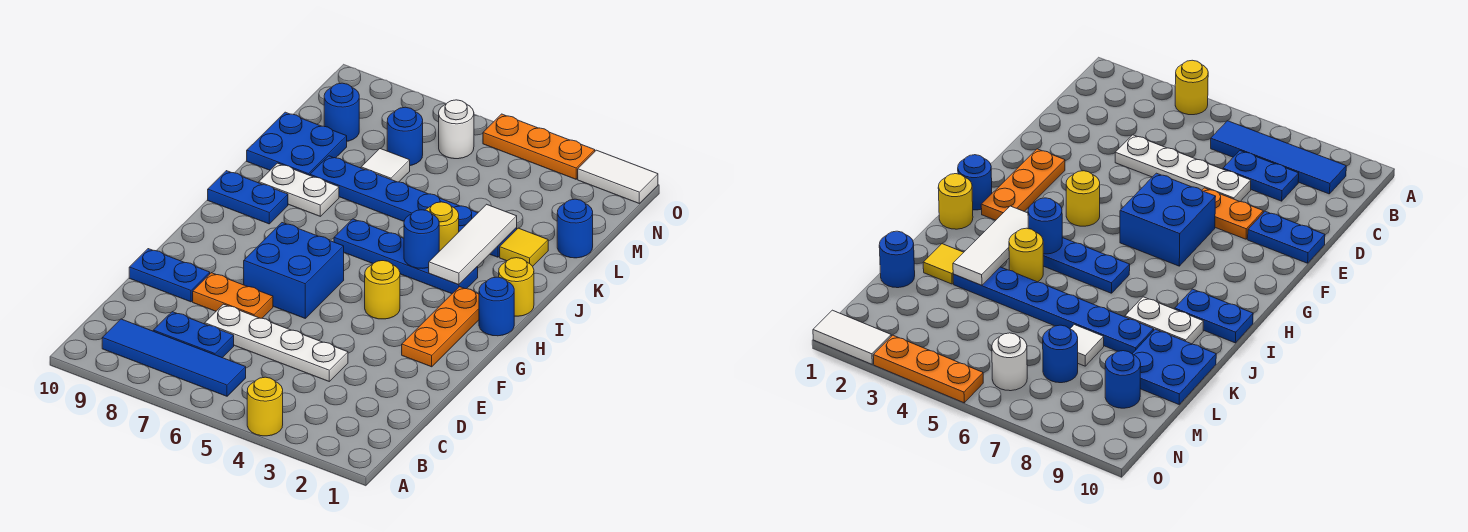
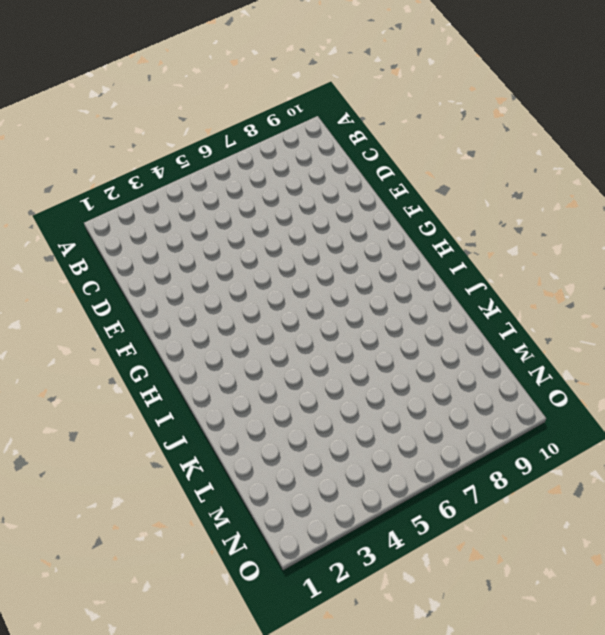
none -> yellow 1x1 round brick [247,377,283,436]
none -> blue 1x4 tile [102,319,246,396]
none -> blue 1x2 plate [153,312,234,358]

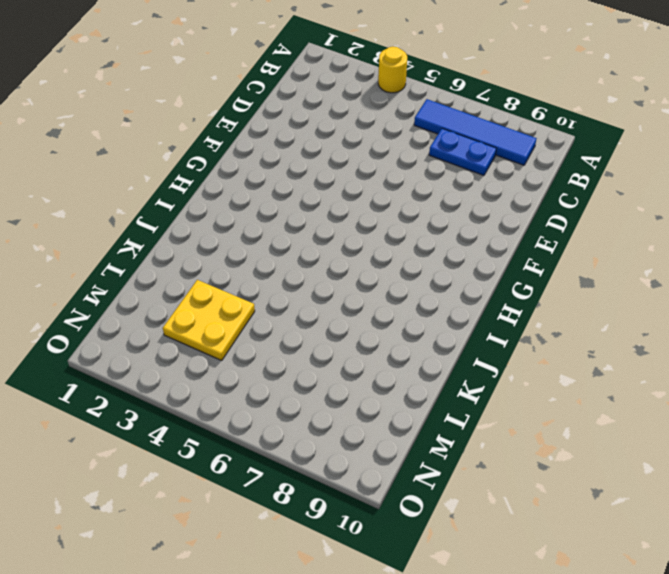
yellow 2x2 plate [163,280,255,360] -> none
none -> white 1x4 plate [205,304,348,381]
none -> orange 1x2 plate [193,273,273,318]
none -> blue 1x2 plate [129,249,210,302]

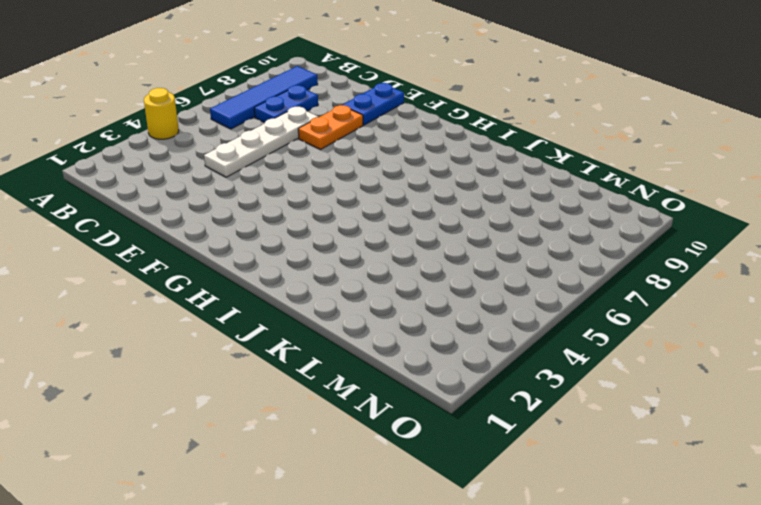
none -> orange 1x3 plate [402,287,479,367]
none -> blue 2x2 brick [244,223,344,318]
none -> yellow 1x1 round brick [365,261,400,319]

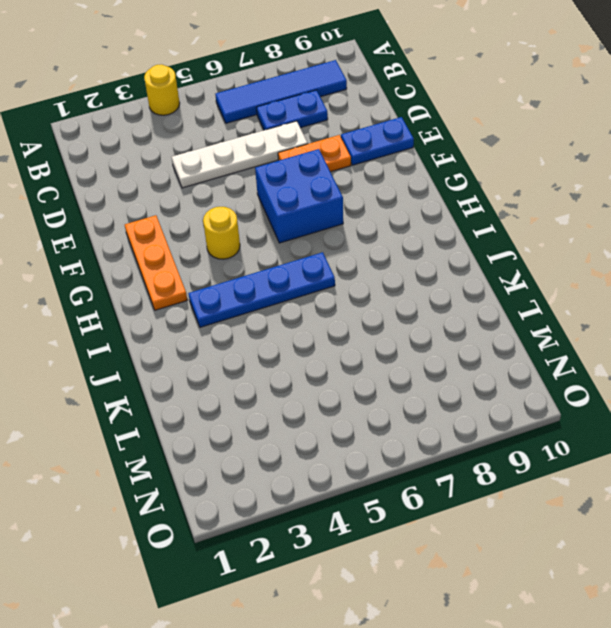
none -> blue 1x1 round brick [479,277,514,336]
none -> yellow 1x1 round brick [499,258,534,316]
none -> blue 1x2 plate [208,171,288,224]

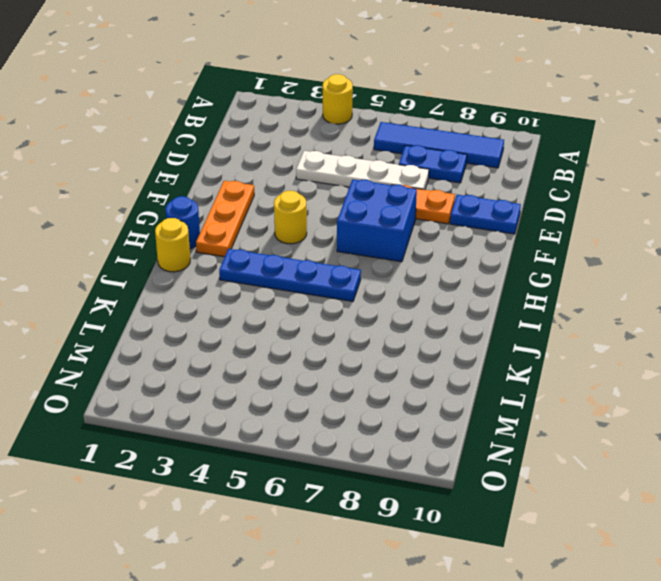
none -> blue 1x2 plate [208,171,288,224]
none -> yellow 1x1 round brick [426,202,459,251]
none -> white 1x2 plate [259,163,339,216]

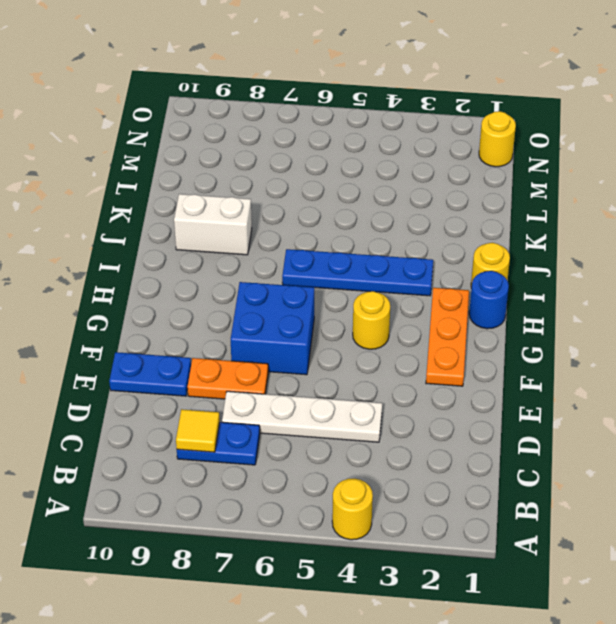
yellow 1x1 tile [176,409,220,452] -> yellow 1x1 tile moved to [500,228,548,266]
white 1x2 brick [174,194,252,255] -> white 1x2 plate [259,163,339,216]
yellow 1x1 round brick [479,111,516,167] -> yellow 1x1 round brick moved to [426,202,459,251]
none -> blue 1x4 tile [102,319,246,396]
none -> blue 1x2 plate [208,171,288,224]
none -> blue 1x6 plate [310,156,517,257]

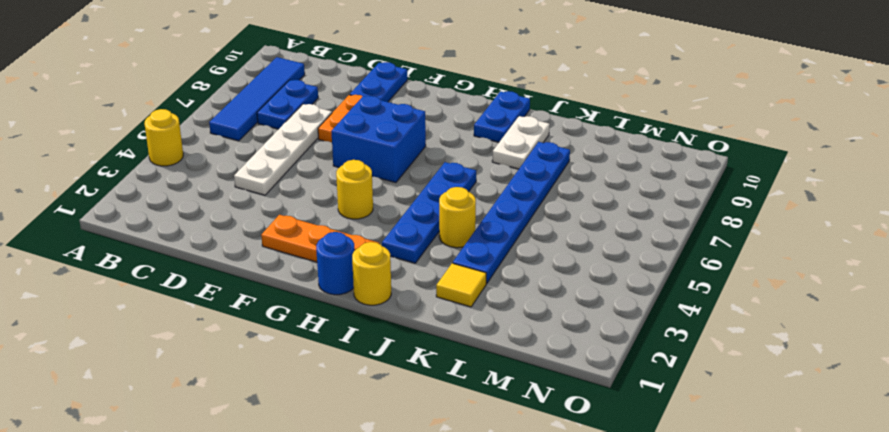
none -> blue 2x2 plate [247,112,347,175]
none -> blue 1x1 round brick [557,199,593,258]
none -> white 1x1 tile [361,149,410,182]

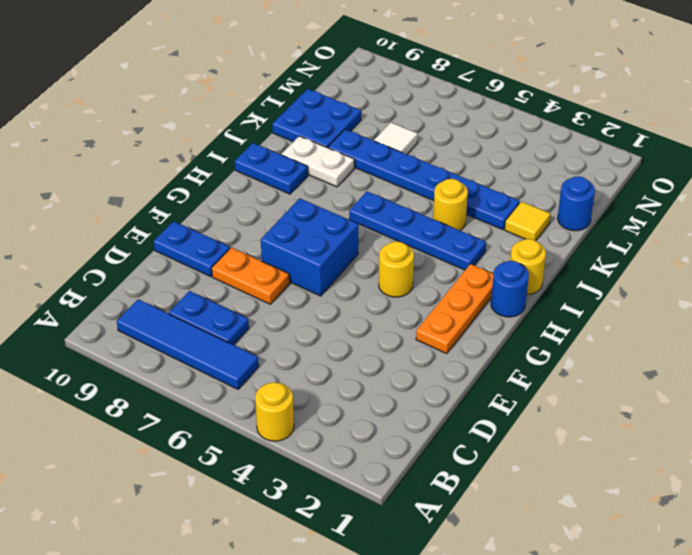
none -> white 1x4 plate [205,304,348,381]
none -> blue 1x1 round brick [387,107,423,166]
none -> blue 1x1 round brick [324,83,359,141]

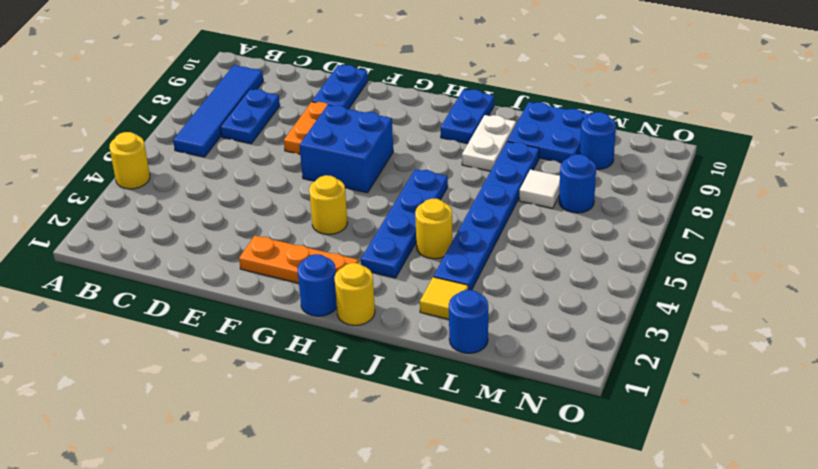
none -> white 1x4 plate [205,304,348,381]
none -> white 1x1 round brick [439,100,474,159]
none -> white 1x2 tile [578,150,658,203]

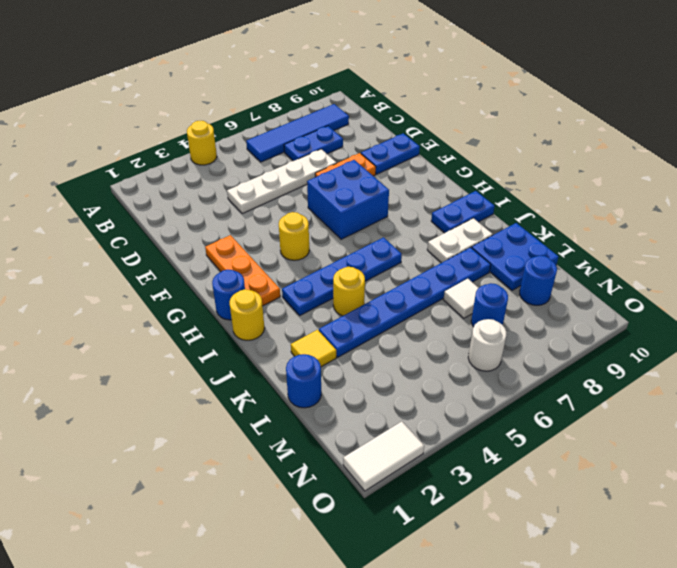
none -> orange 1x3 plate [483,114,595,179]
none -> white 1x3 tile [429,204,517,285]
none -> blue 1x1 round brick [404,210,439,268]

